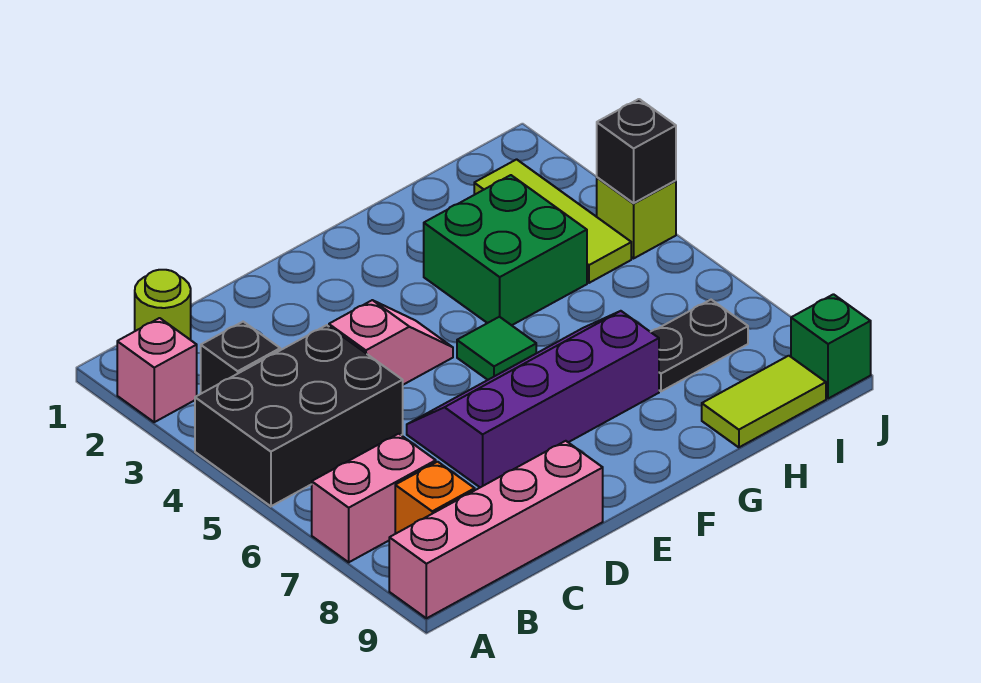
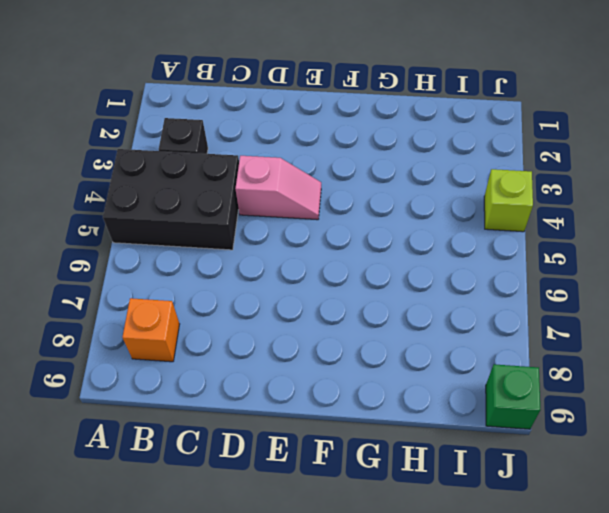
none -> pink 1x1 brick [117,318,197,422]
none -> pink 1x2 brick [312,434,436,562]
none -> pink 1x4 brick [389,441,603,618]

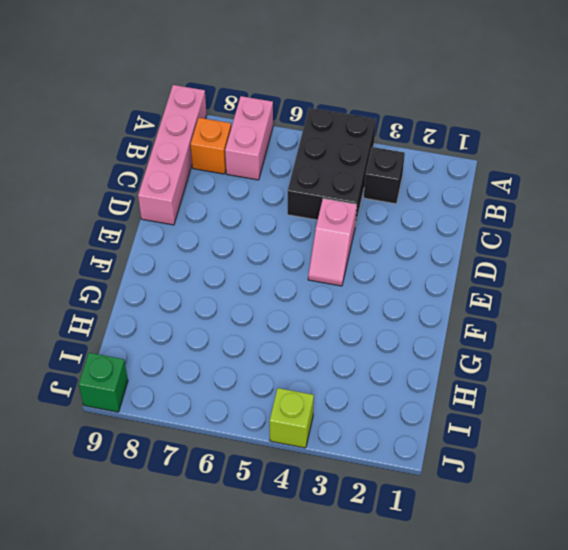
none -> pink 1x1 brick [117,318,197,422]
none -> lime 1x1 round brick [135,270,191,340]
none -> purple 2x4 slope [407,311,659,487]

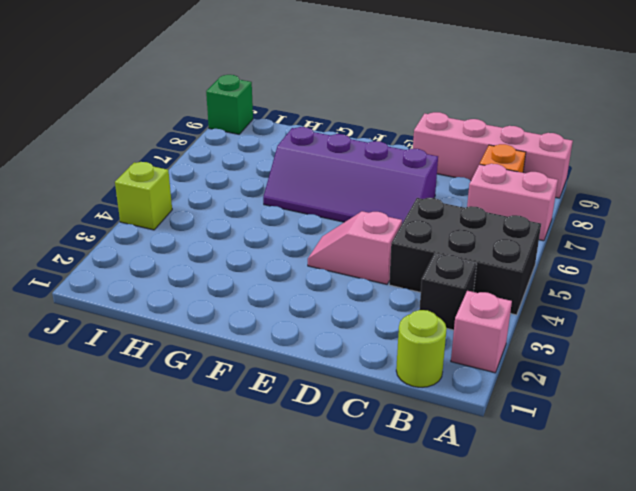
none -> green 1x1 tile [457,317,536,380]
none -> green 2x2 brick [424,175,587,325]
none -> black 1x2 plate [651,300,748,391]

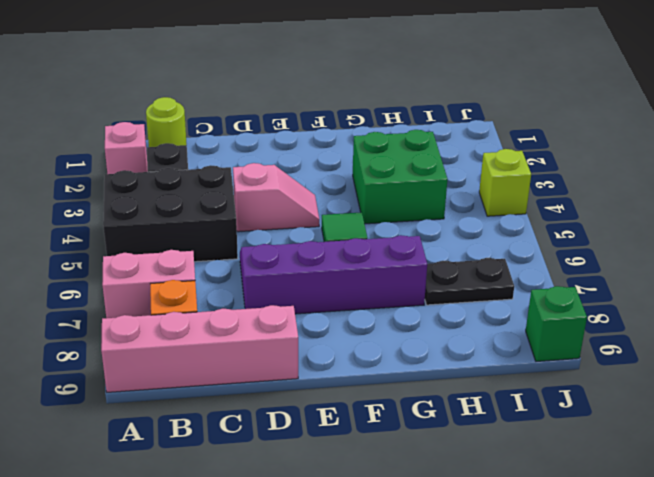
none -> lime 1x2 tile [702,356,826,447]
none -> lime 1x3 tile [474,159,631,283]
none -> black 1x1 brick [597,99,676,203]

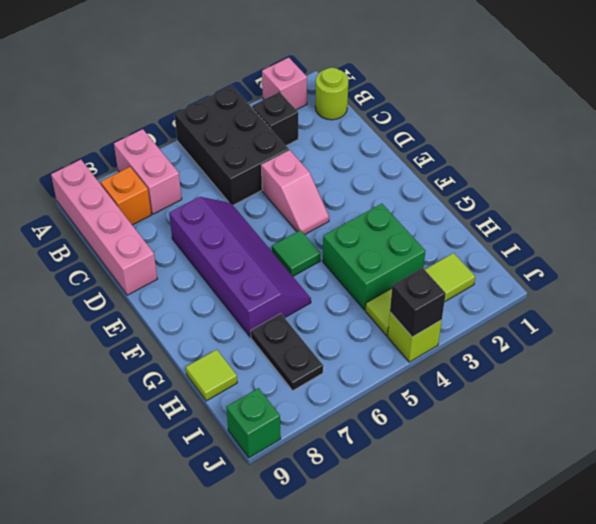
lime 1x1 tile [186,350,237,401] -> lime 1x2 tile [702,356,826,447]

